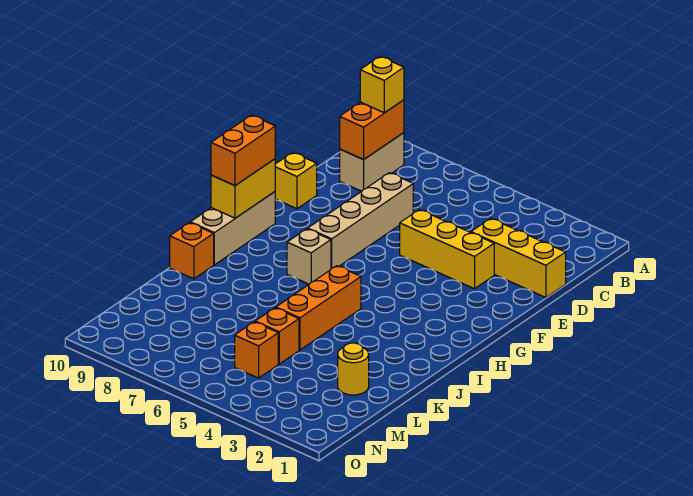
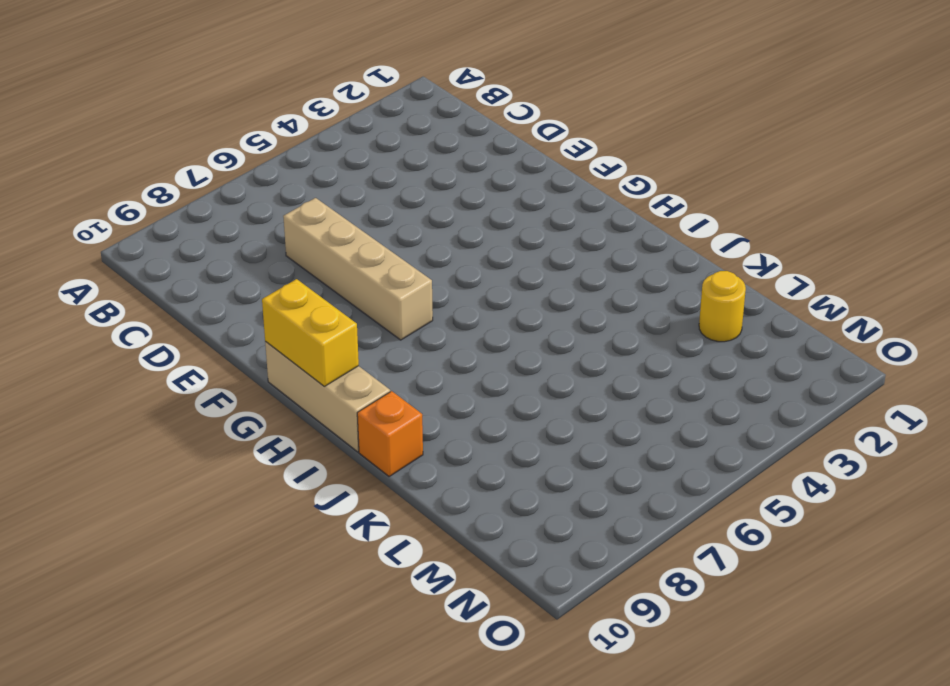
none -> tan 1x2 brick [340,133,404,191]
none -> yellow 1x3 brick [471,218,566,298]
none -> yellow 1x3 brick [400,210,494,289]

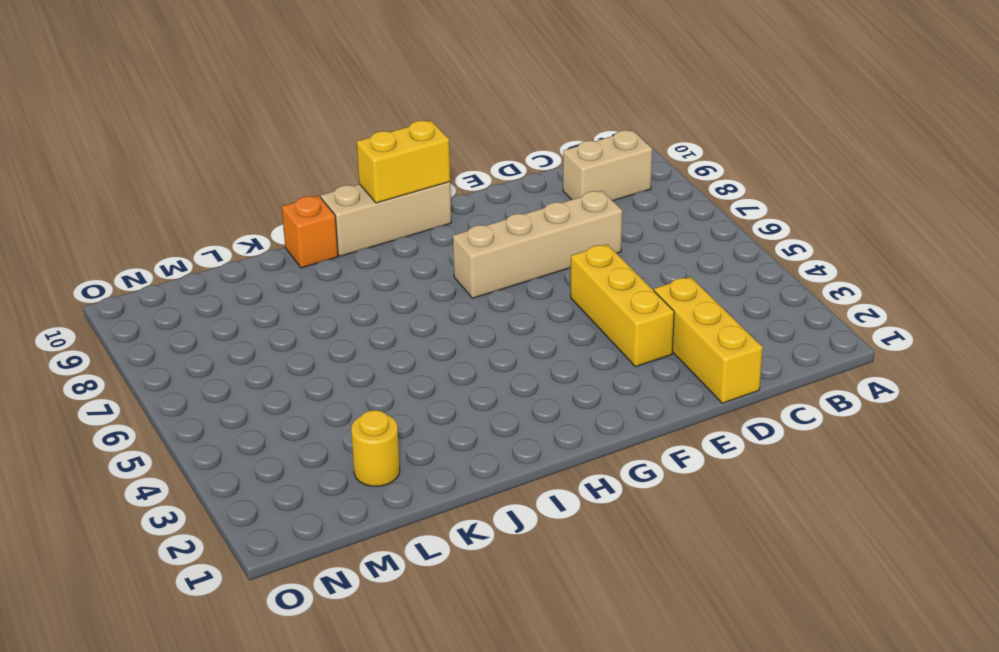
none -> yellow 1x1 brick [275,152,317,209]
none -> tan 1x1 brick [287,229,331,284]
none -> orange 1x3 brick [276,266,361,350]

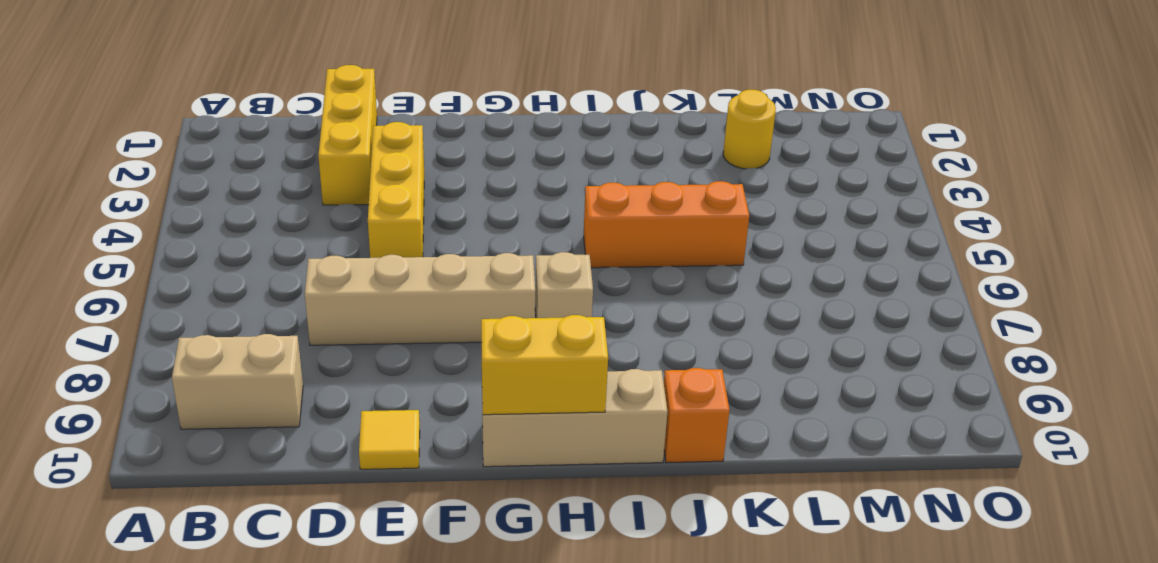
yellow 1x1 tile [359,410,420,469] -> yellow 1x1 brick [275,152,317,209]
none -> orange 1x1 brick [255,308,299,364]
none -> orange 1x1 brick [235,322,278,378]
none -> orange 1x2 brick [340,100,404,160]

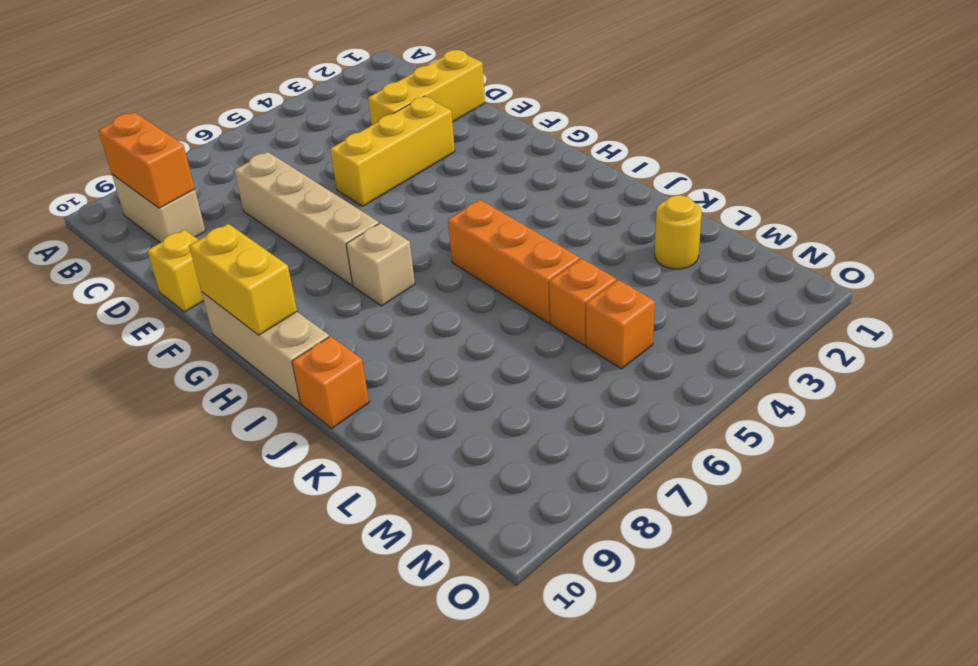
none -> yellow 1x1 brick [360,57,404,113]
none -> orange 1x2 brick [211,115,275,186]

